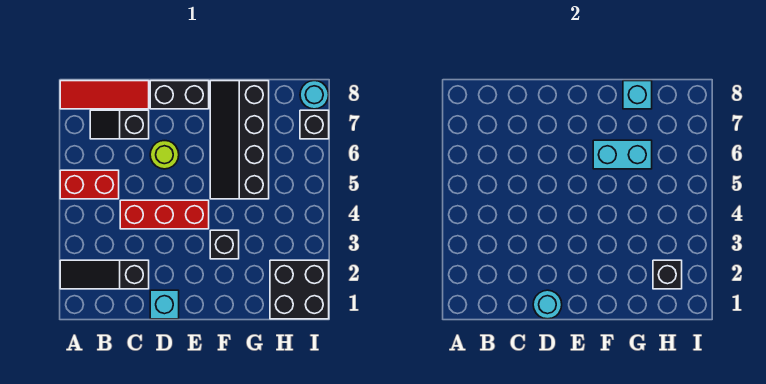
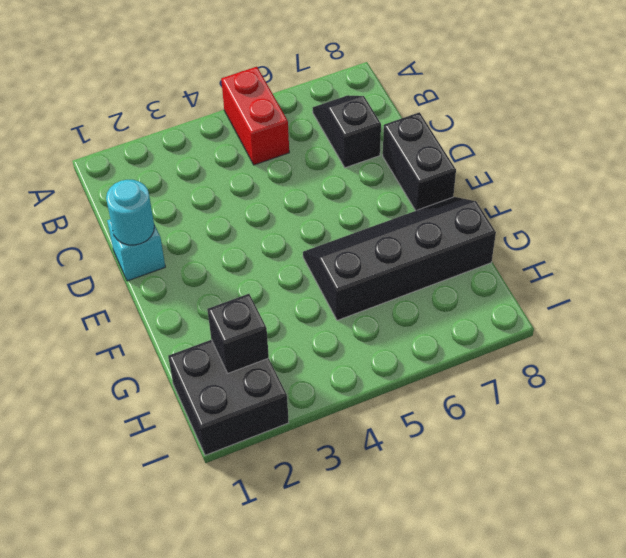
none -> black 1x3 slope [60,260,149,289]
none -> red 1x3 tile [60,81,149,109]
none -> red 1x3 brick [120,200,209,229]

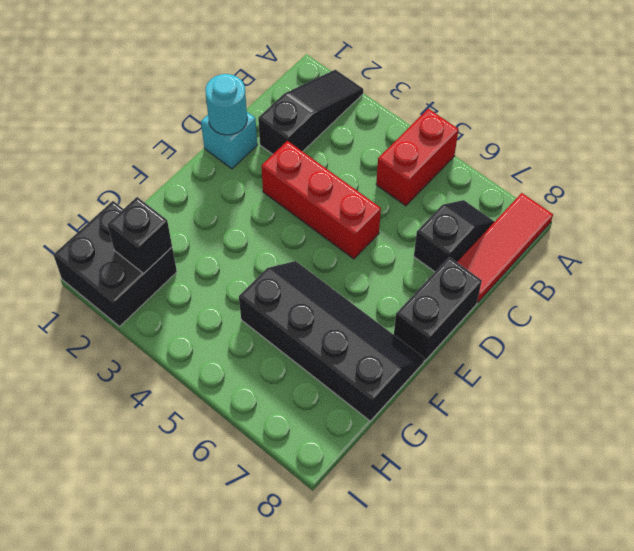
red 1x3 brick [261,141,381,259] -> red 1x3 brick turned to [120,200,209,229]
none -> lime 1x1 round brick [150,141,179,169]
none -> black 1x1 brick [210,230,239,259]
none -> black 1x1 brick [300,110,329,139]

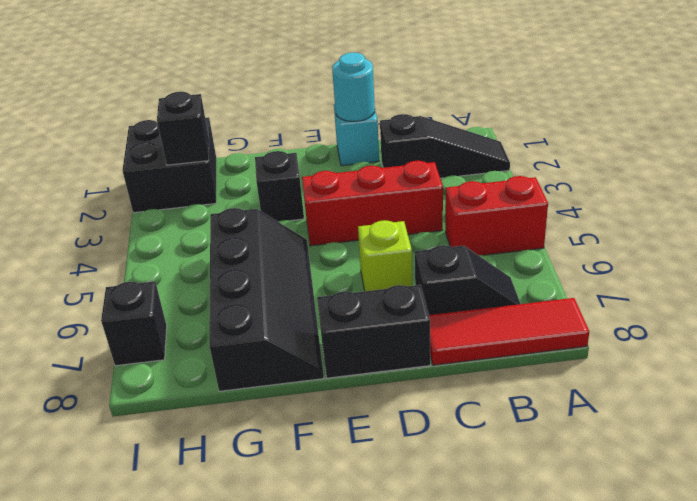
lime 1x1 brick [358,220,413,291] -> lime 1x1 round brick [150,141,179,169]
none -> cyan 1x1 round brick [300,81,329,109]
none -> cyan 1x2 brick [593,140,652,169]
none -> cyan 1x1 brick [623,81,652,109]

